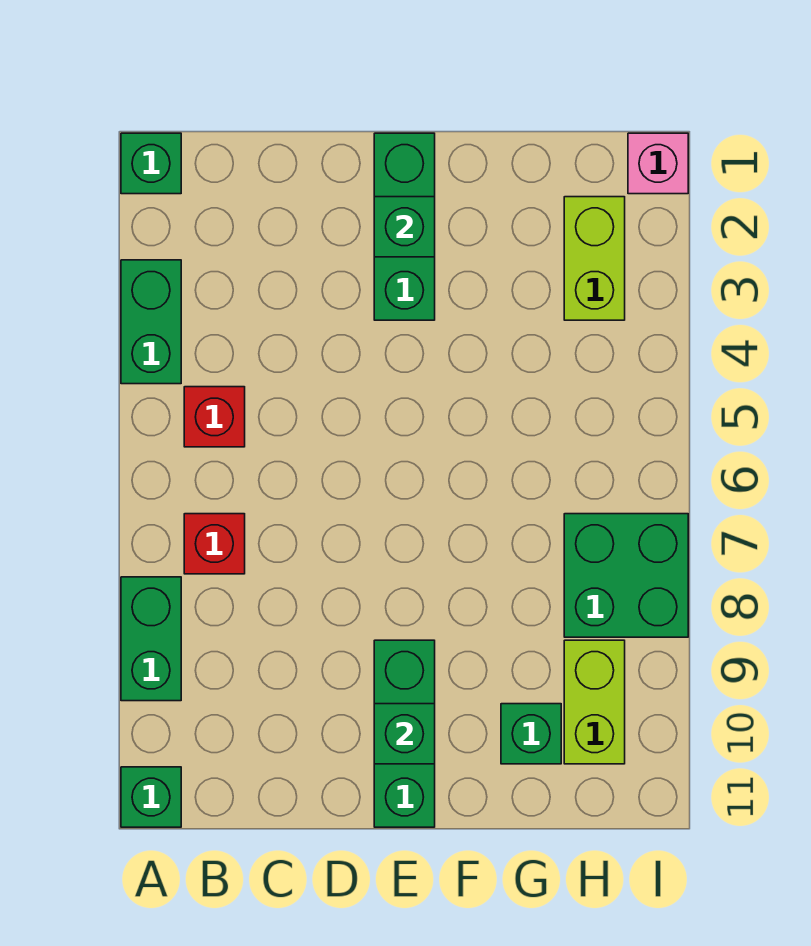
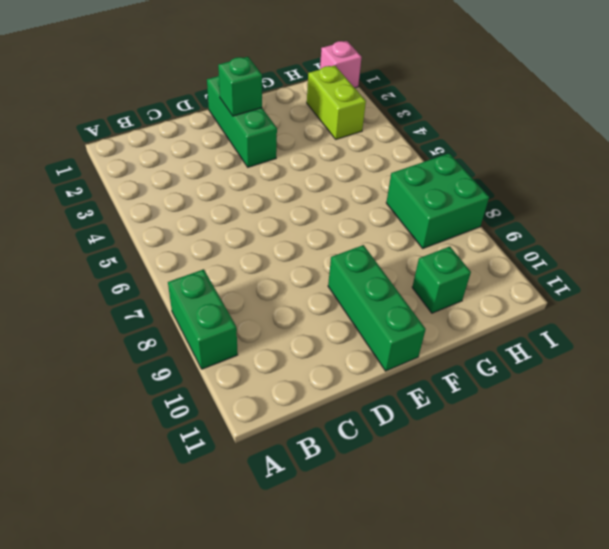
none -> green 1x1 brick [121,133,181,194]
none -> green 1x2 brick [121,260,181,384]
none -> green 1x1 brick [121,767,181,827]

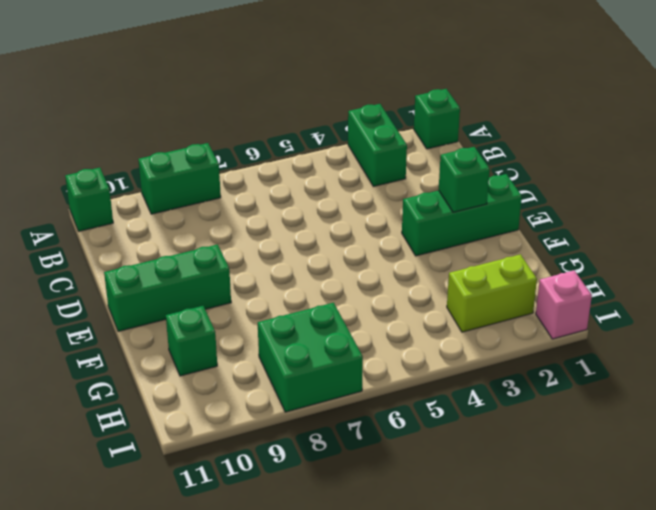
green 1x2 brick [348,104,407,187] -> green 1x2 brick turned to [121,260,181,384]
none -> red 1x1 brick [184,387,245,447]
none -> red 1x1 brick [184,514,245,574]
none -> lime 1x2 brick [564,640,625,764]

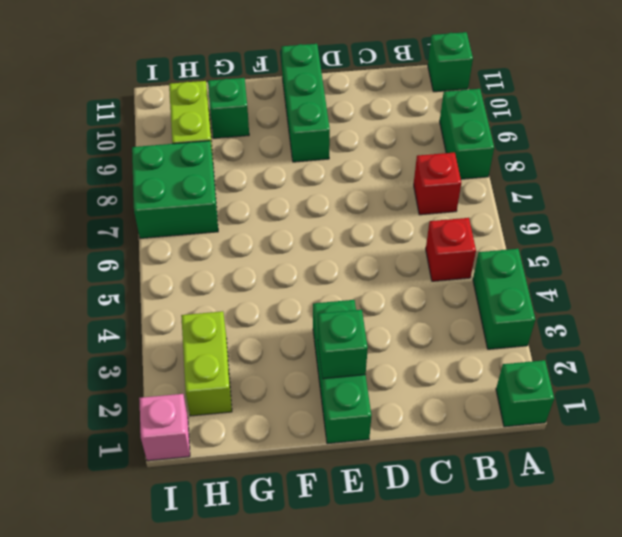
none -> green 1x1 brick [374,704,435,764]

